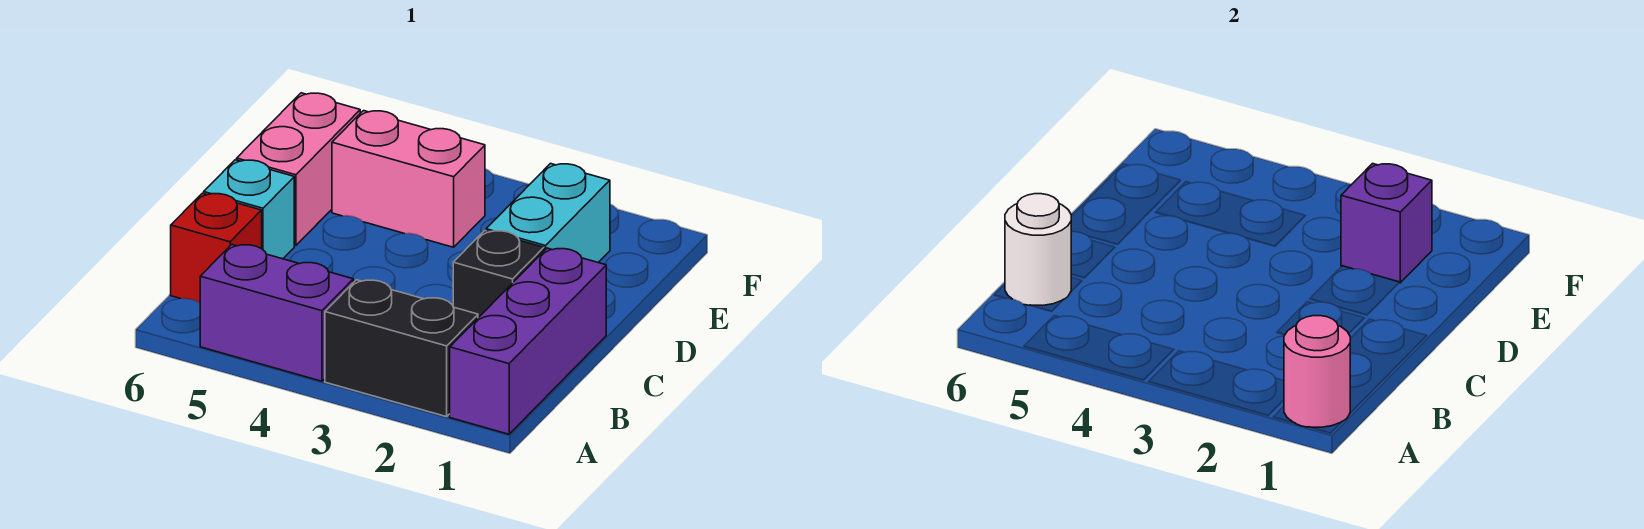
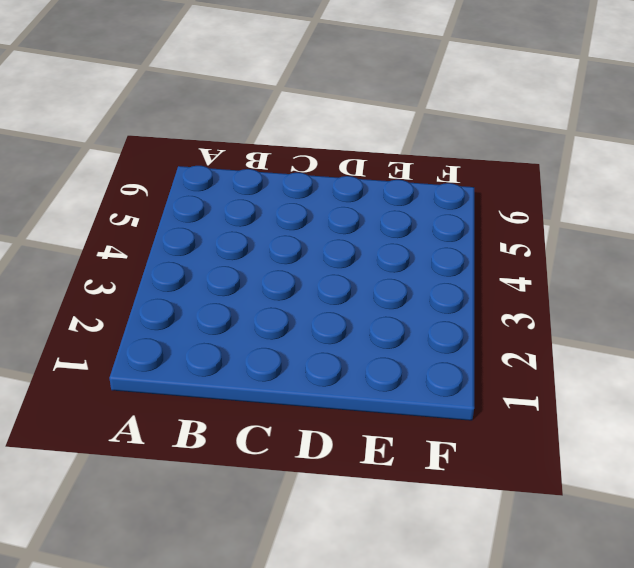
none -> purple 1x3 brick [450,248,606,434]
none -> black 1x2 brick [325,280,478,417]
none -> purple 1x2 brick [200,244,353,381]

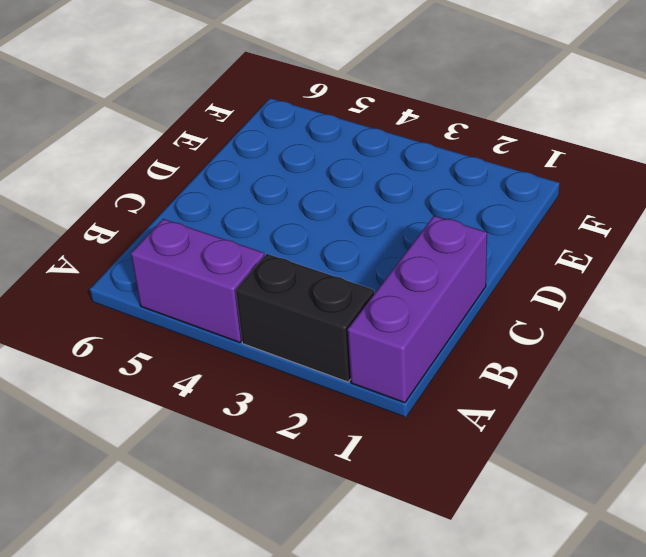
none -> red 1x1 brick [171,193,262,303]
none -> black 1x1 brick [453,231,544,318]
none -> cyan 1x1 brick [204,160,294,259]

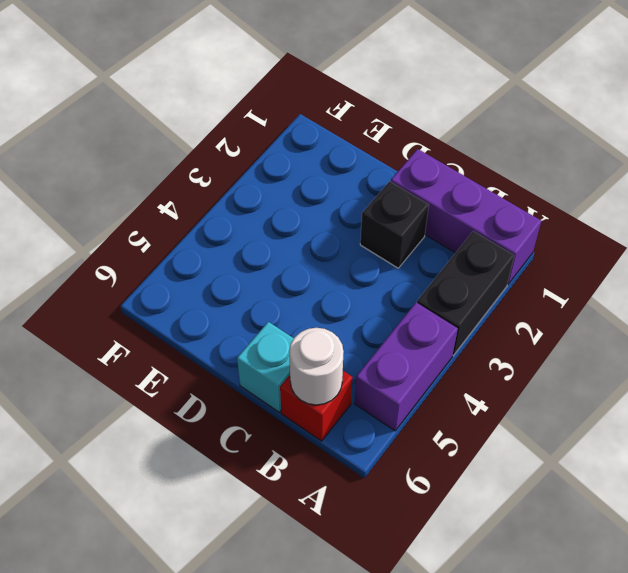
none -> cyan 1x2 brick [486,164,610,262]
none -> pink 1x2 brick [237,93,360,245]
none -> pink 1x2 brick [332,111,485,247]

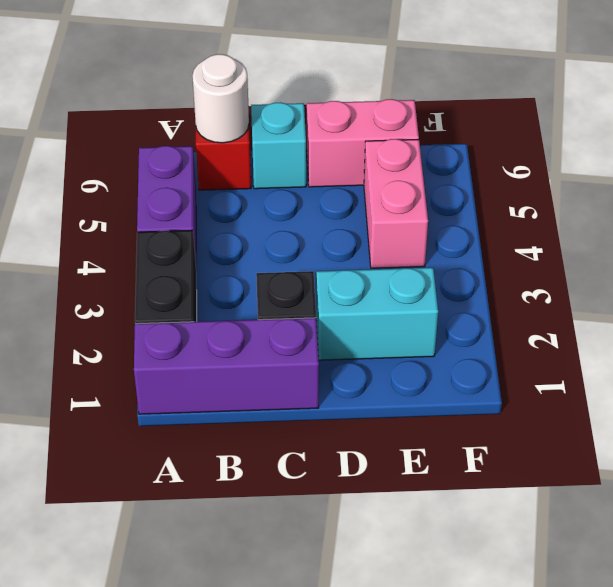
none -> pink 1x1 round brick [1284,316,1350,427]
none -> purple 1x1 brick [1341,164,1432,283]

